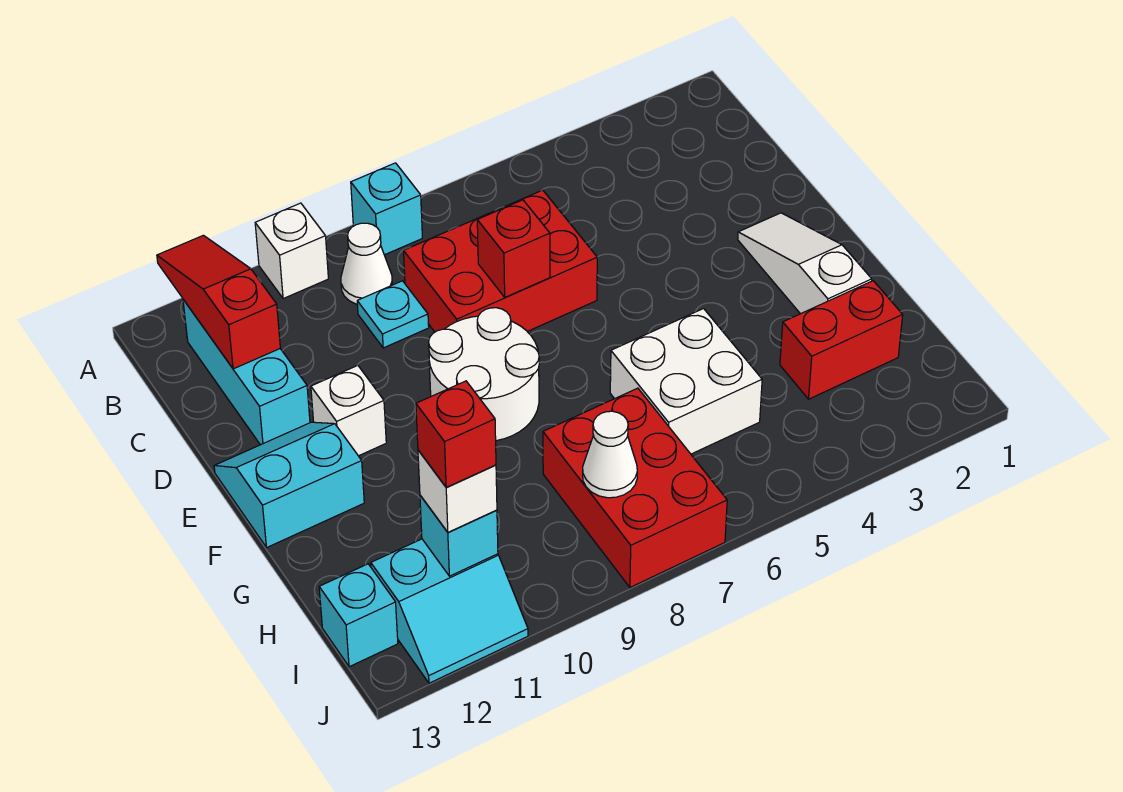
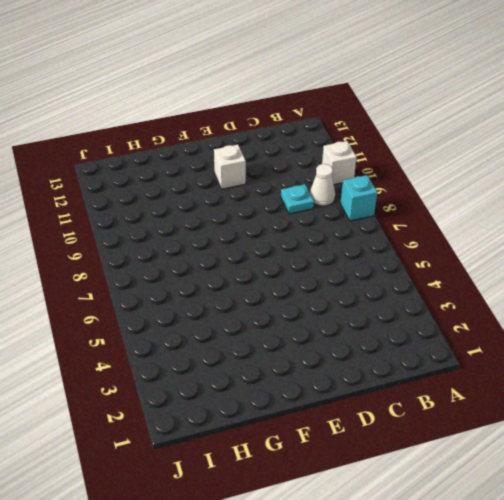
none -> cyan 1x3 brick [183,300,310,445]
none -> red 2x3 brick [404,190,597,332]
none -> white 1x3 slope [738,213,872,314]

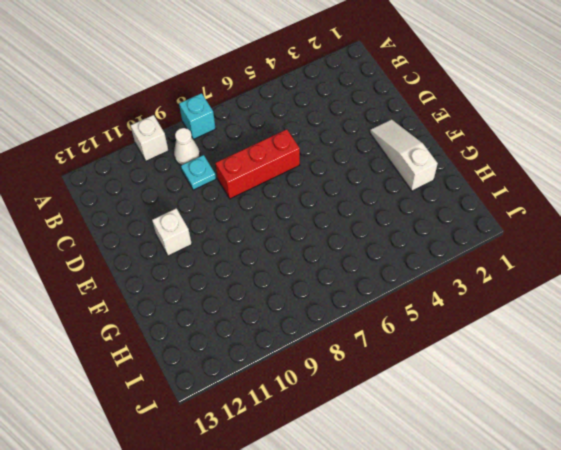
red 1x3 brick [216,129,300,199] -> red 2x3 brick [404,190,597,332]
none -> cyan 1x3 brick [183,300,310,445]
none -> white 2x2 round brick [429,308,539,441]
none -> cyan 2x2 slope [214,422,364,547]

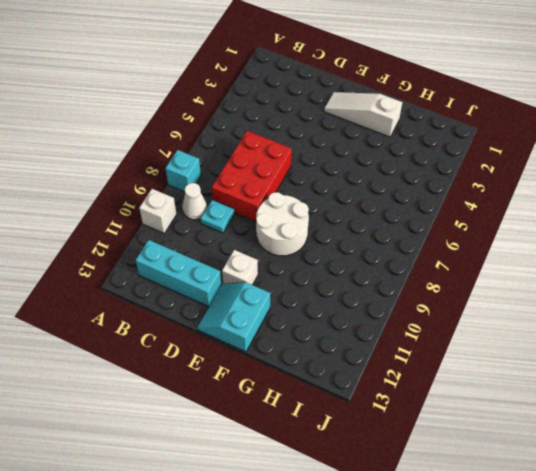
none -> white 2x2 brick [610,309,762,454]
none -> red 1x2 brick [780,281,903,399]
none -> red 2x3 brick [543,388,727,587]

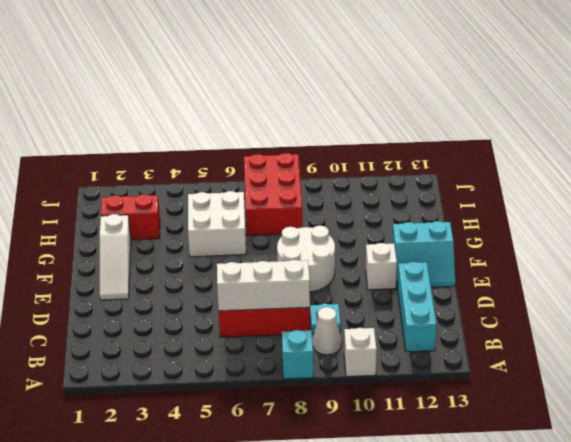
white 1x3 brick [217,260,310,311] -> none
none -> cyan 2x2 slope [371,539,528,683]
none -> cyan 1x1 brick [319,564,398,667]
none -> red 1x3 slope [157,235,280,369]

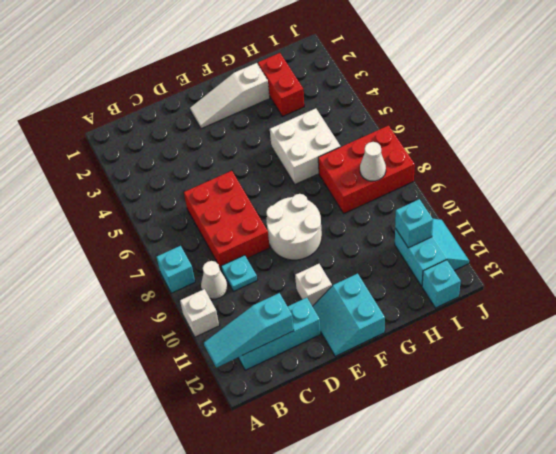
cyan 1x3 slope [204,293,294,368] -> red 1x3 slope [157,235,280,369]
none -> red 1x1 brick [477,200,550,297]
none -> white 1x1 brick [418,450,497,532]
none -> red 1x1 brick [416,381,496,487]

